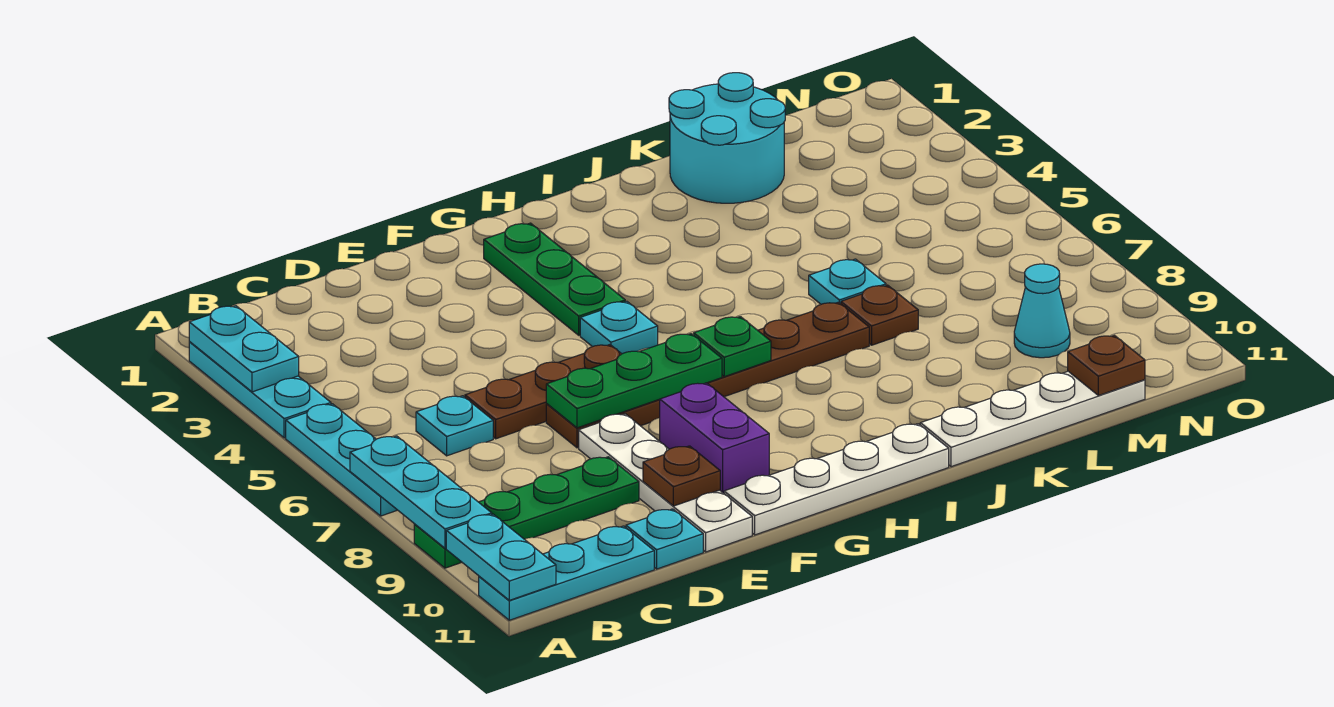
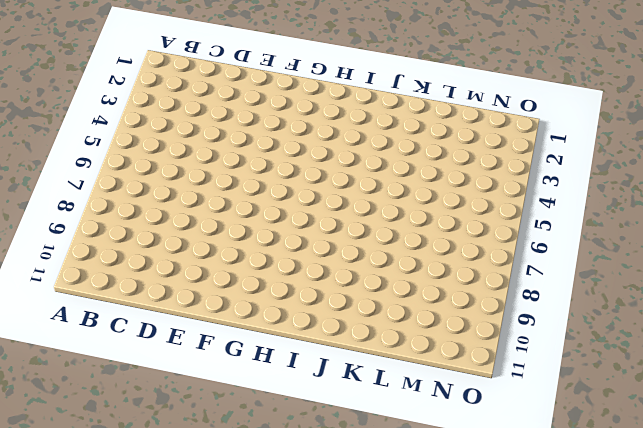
none -> cyan 1x3 plate [189,342,331,438]
none -> cyan 1x3 plate [286,404,397,516]
none -> green 1x4 plate [414,457,639,568]

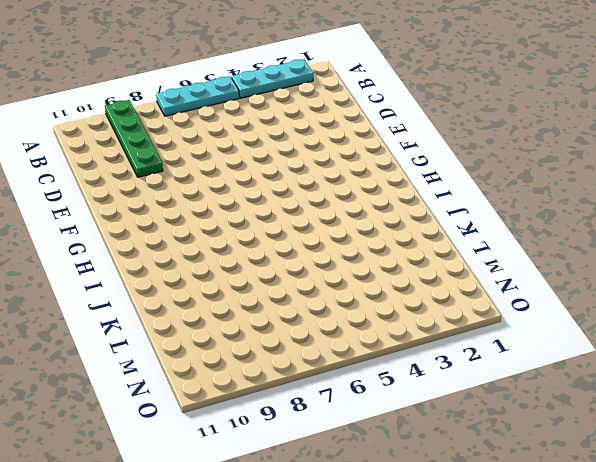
none -> cyan 1x3 plate [479,526,654,620]
none -> cyan 1x1 plate [416,396,493,456]
none -> brown 1x3 plate [465,345,621,439]

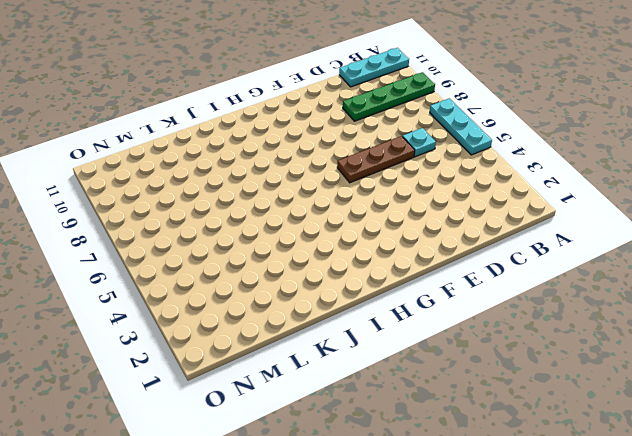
none -> cyan 1x3 plate [189,342,331,438]
none -> cyan 1x1 plate [626,509,703,569]
none -> brown 1x6 plate [546,302,869,448]

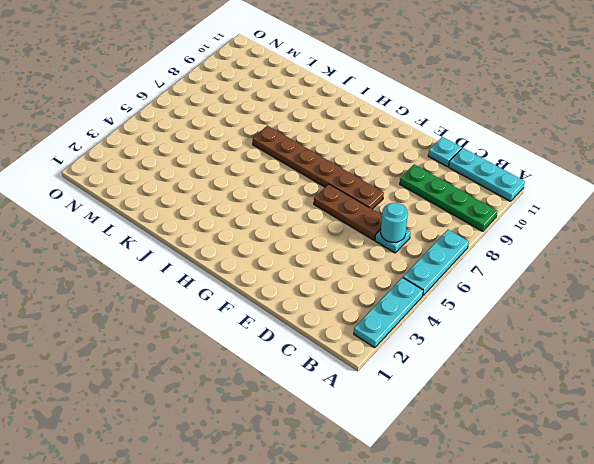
cyan 1x1 round brick [381,203,408,242] -> none
none -> white 1x4 plate [579,414,752,552]
none -> purple 1x2 brick [660,383,769,493]
none -> white 1x4 plate [724,424,949,535]

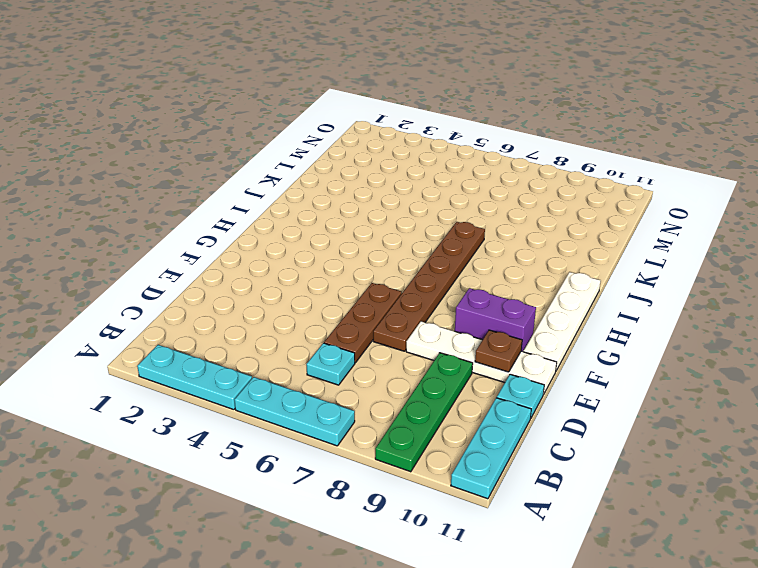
none -> green 1x3 plate [484,223,625,335]
none -> cyan 1x1 plate [580,301,658,354]
none -> white 1x4 plate [920,371,1145,467]

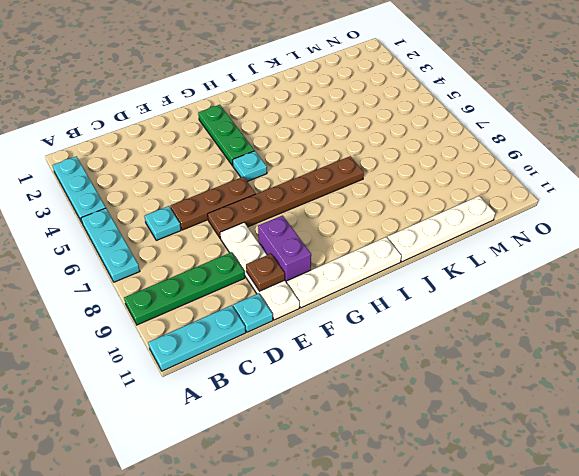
none -> cyan 2x2 round brick [669,73,785,203]
none -> cyan 1x1 plate [809,259,886,304]
none -> brown 1x1 plate [841,285,918,345]

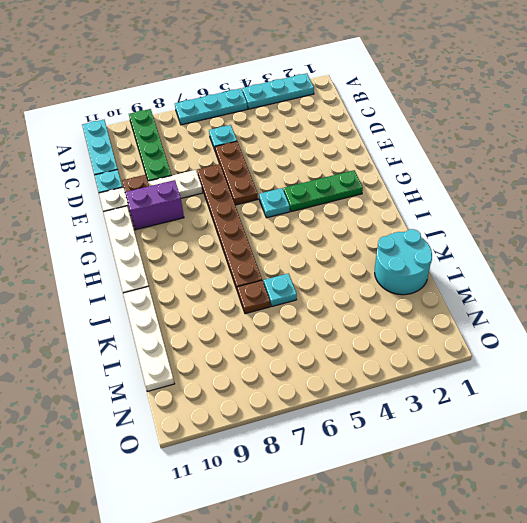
none -> cyan 1x1 cone [1014,264,1070,358]
none -> cyan 1x2 plate [189,306,299,392]
none -> cyan 1x3 plate [350,436,492,548]

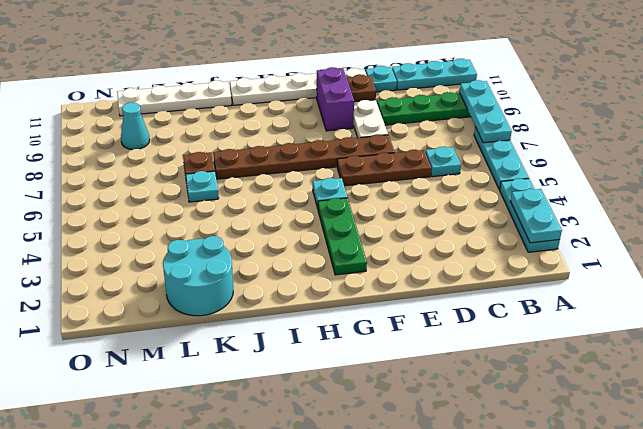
none -> cyan 1x2 plate [446,514,556,600]
none -> green 1x3 plate [546,334,722,428]
none -> green 1x1 plate [694,317,771,377]

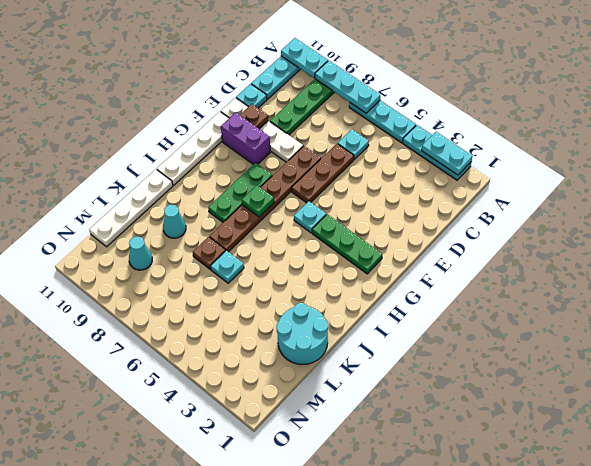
green 1x3 plate [208,163,272,222] -> green 1x3 plate moved to [546,334,722,428]
cyan 1x1 cone [163,205,186,238] -> none
none -> brown 1x1 plate [1068,335,1145,396]

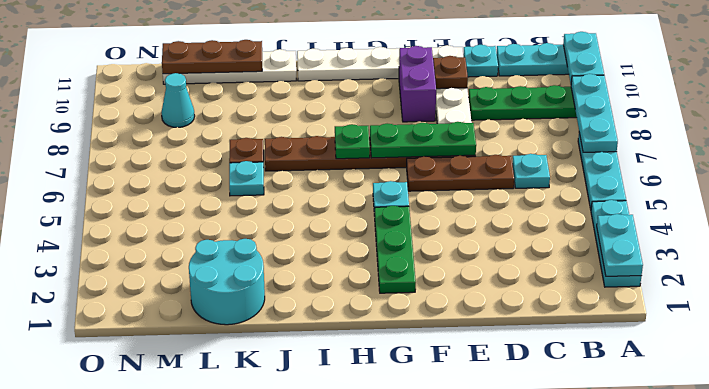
brown 1x3 plate [162,40,262,74] -> brown 1x1 plate [1068,335,1145,396]

